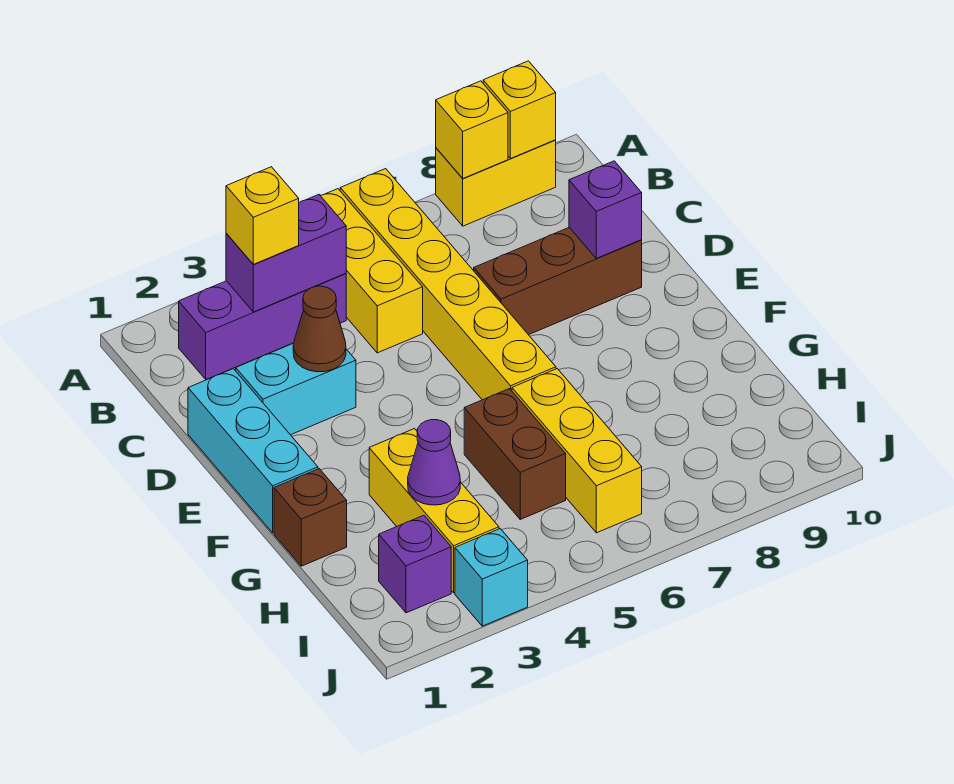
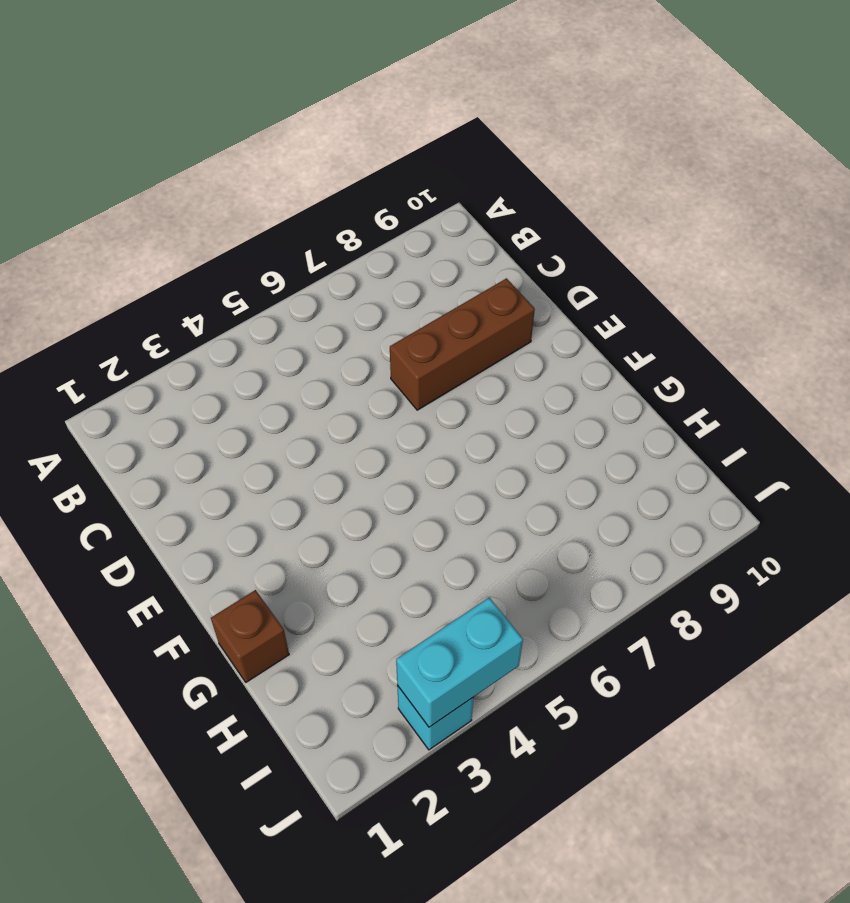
cyan 1x2 brick [396,598,523,727] -> cyan 1x2 brick moved to [236,344,356,435]
none -> yellow 1x3 brick [320,189,423,353]
none -> yellow 1x6 brick [340,169,556,400]
none -> yellow 1x2 brick [436,140,556,226]

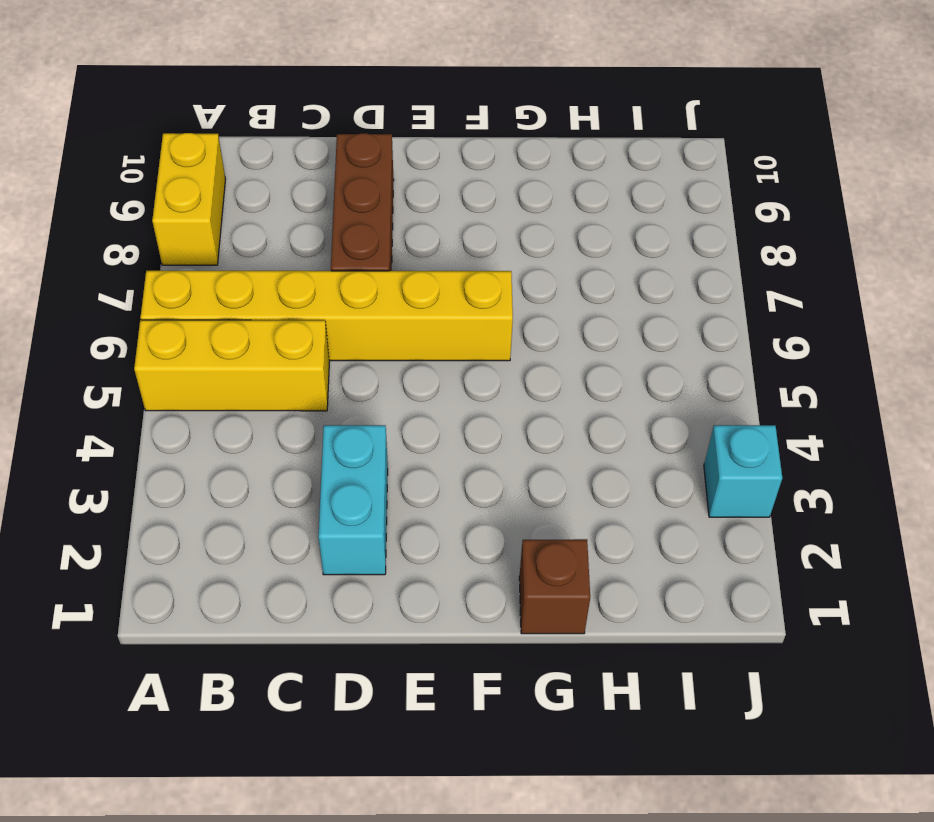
none -> purple 1x3 brick [179,273,346,379]
none -> cyan 1x3 brick [188,369,318,533]
none -> yellow 1x3 brick [369,429,499,593]

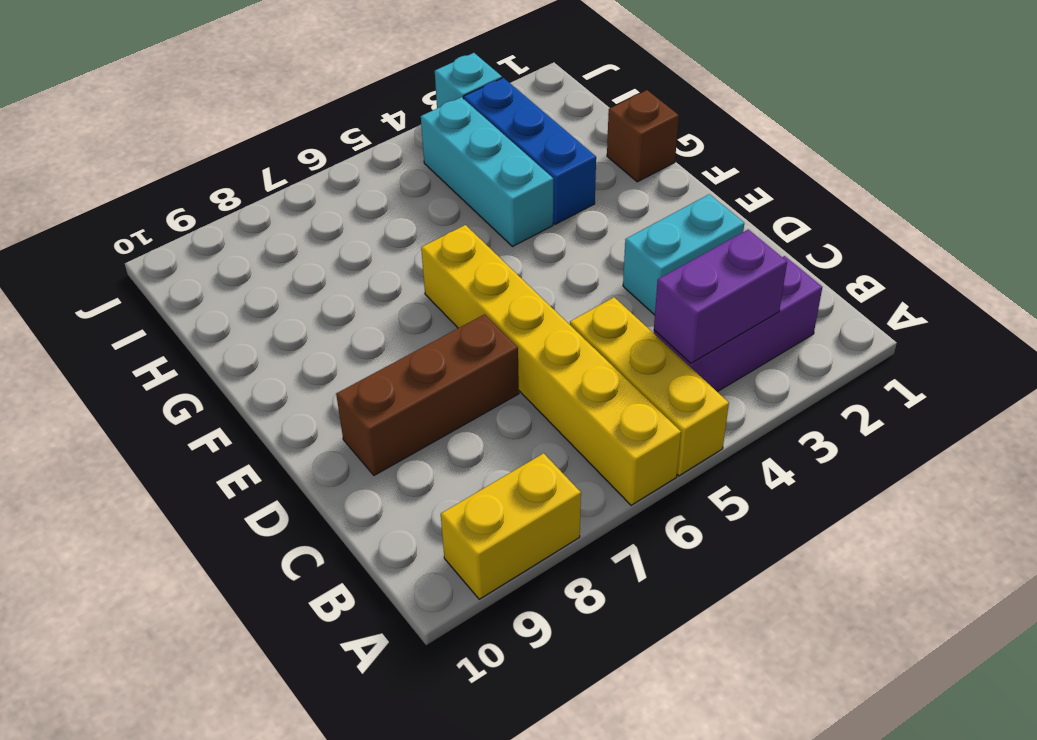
blue 1x3 brick [464,78,596,224] -> yellow 1x3 brick [369,429,499,593]
cyan 1x3 brick [421,97,553,247] -> cyan 1x3 brick moved to [188,369,318,533]
none -> brown 1x2 brick [464,389,566,519]
none -> yellow 1x3 brick [512,369,642,533]
none -> purple 1x1 brick [379,515,451,613]

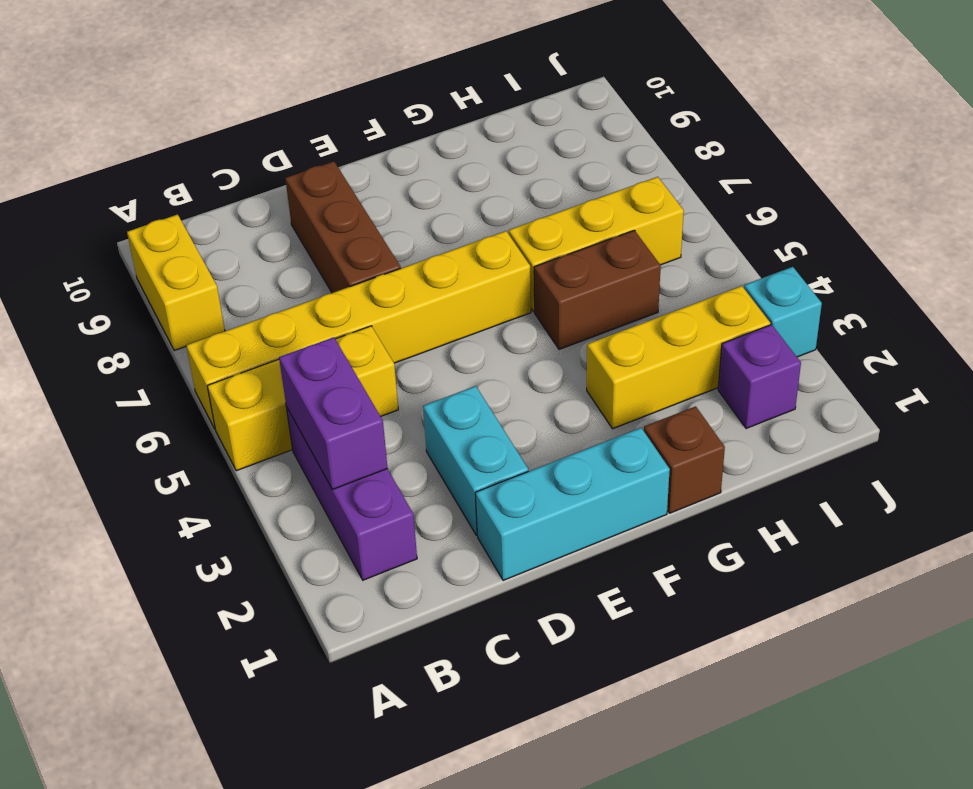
none -> yellow 1x1 brick [436,81,508,178]
none -> yellow 1x1 brick [483,61,556,159]
none -> brown 1x1 cone [293,286,346,372]

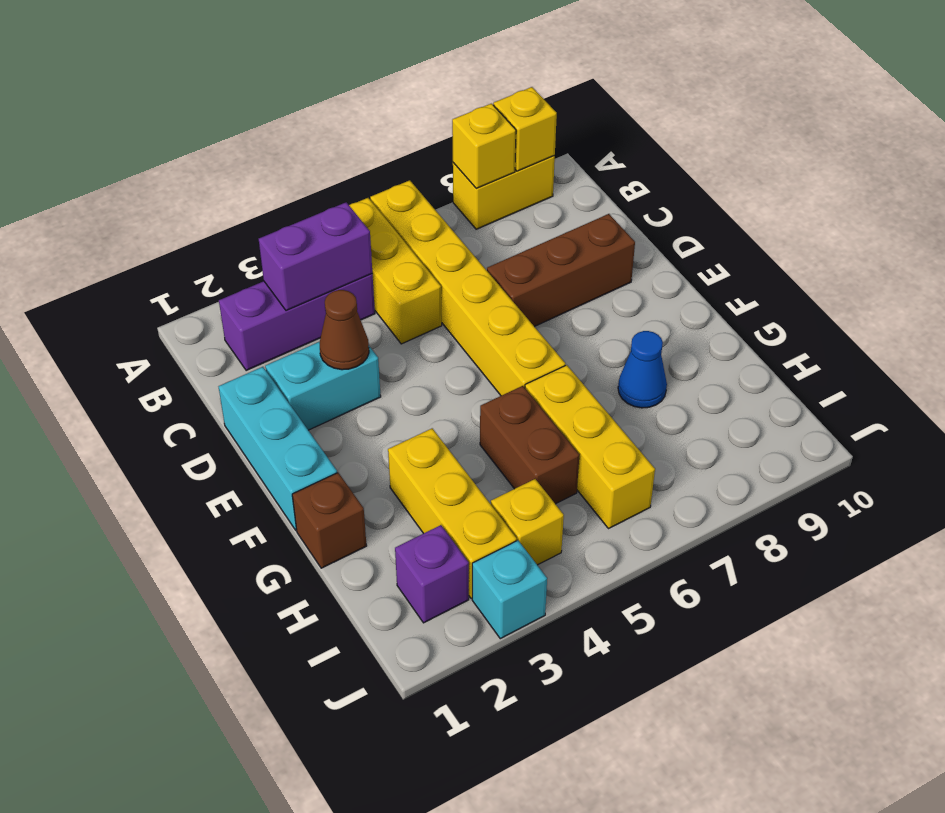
blue 1x1 cone [618,331,667,408] -> none
yellow 1x1 brick [491,479,564,565] -> yellow 1x1 brick moved to [226,167,299,264]
none -> purple 1x1 brick [569,161,642,258]
none -> purple 1x1 cone [408,420,460,505]

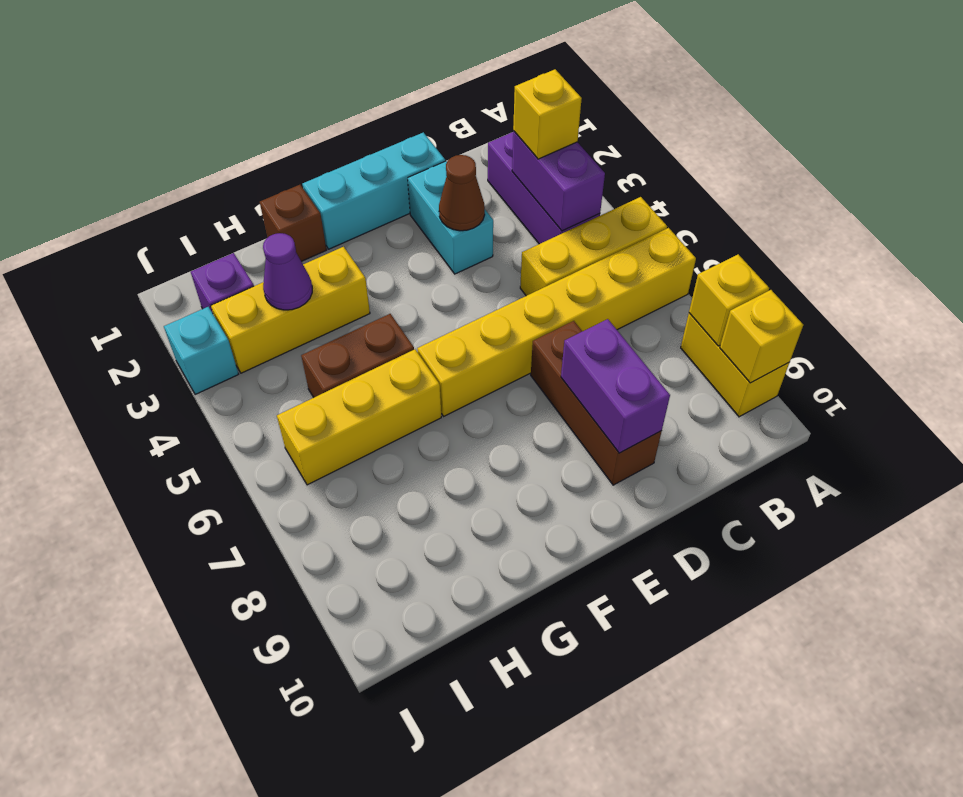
purple 1x2 brick [561,319,670,453] -> purple 1x1 brick [569,161,642,258]

